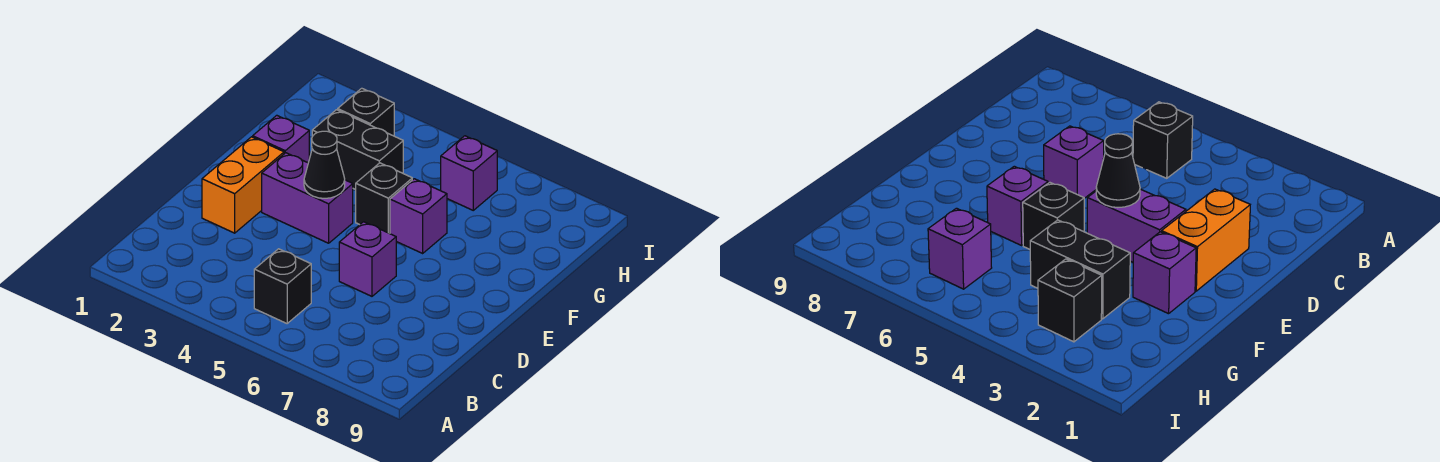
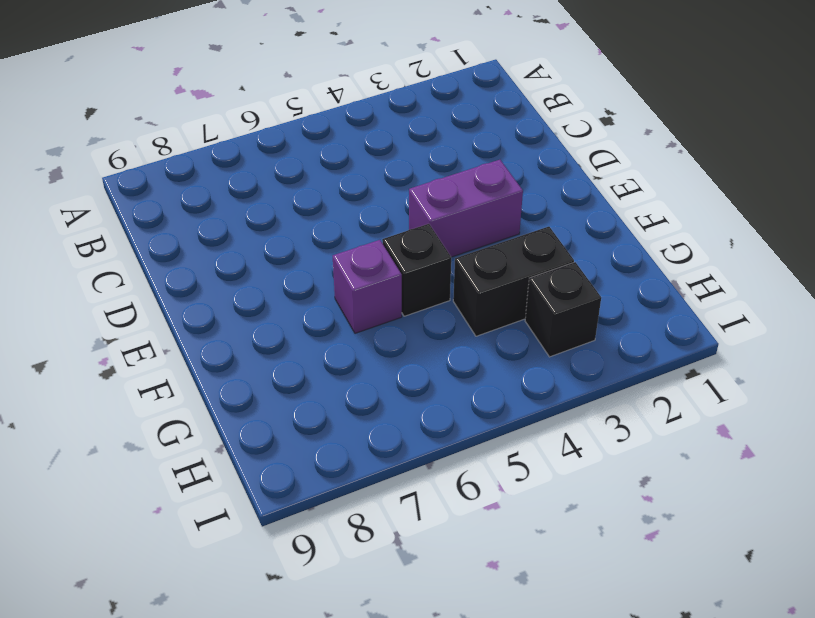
none -> black 1x1 brick [254,249,311,323]
none -> orange 1x2 brick [202,137,284,233]

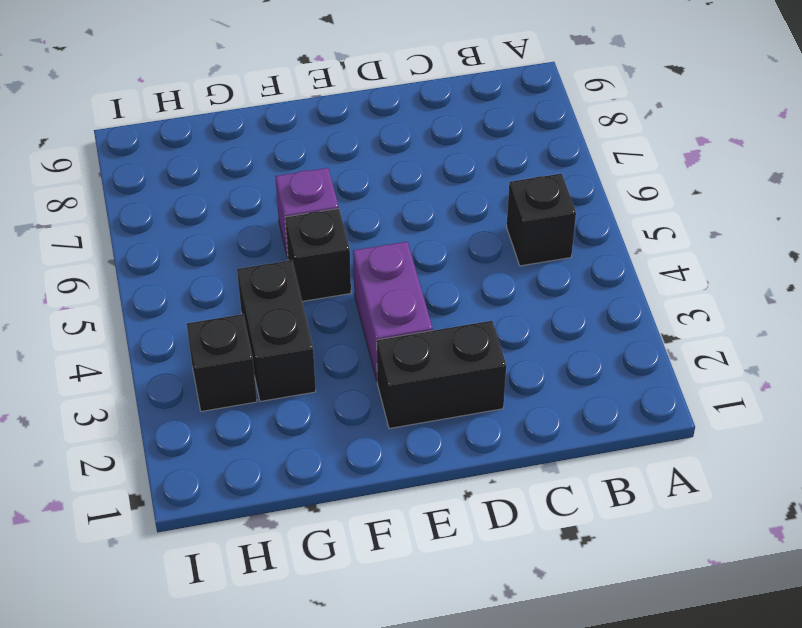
black 1x2 brick [377,321,506,429] -> orange 1x2 brick [202,137,284,233]
none -> purple 1x1 brick [339,222,396,296]
none -> purple 1x1 brick [253,115,309,163]

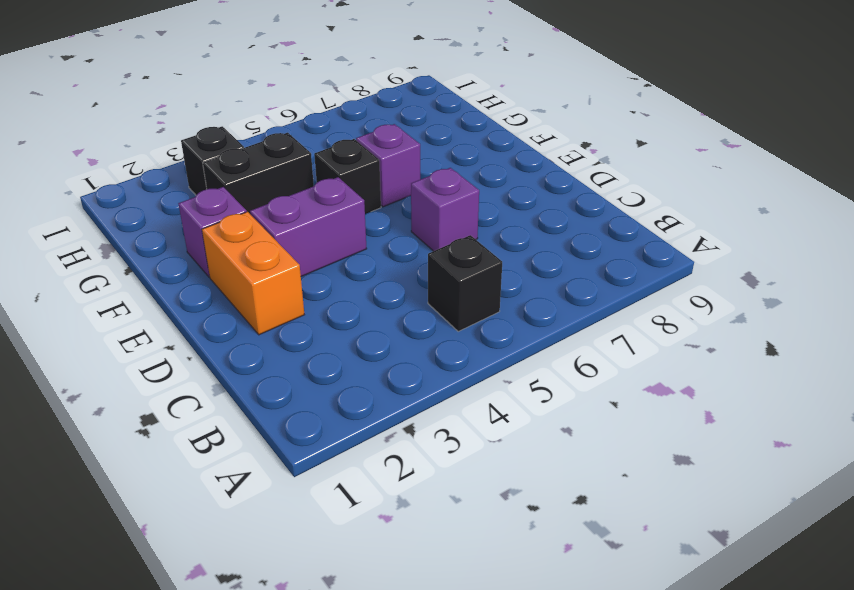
none -> purple 1x1 brick [441,136,497,210]
none -> black 1x1 cone [304,131,345,198]

